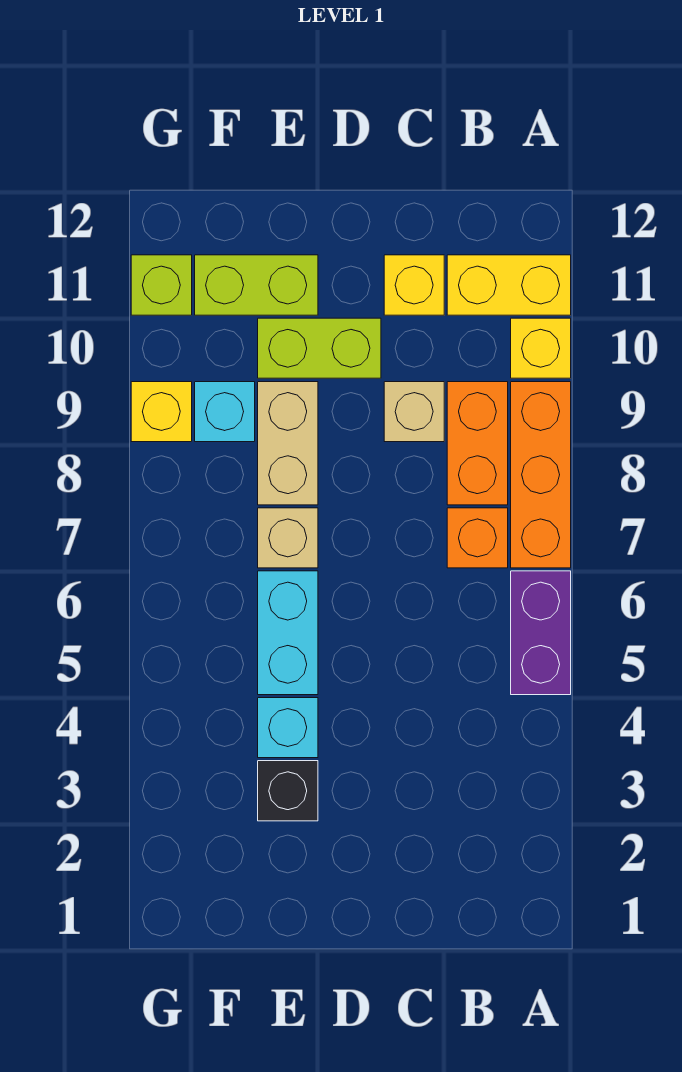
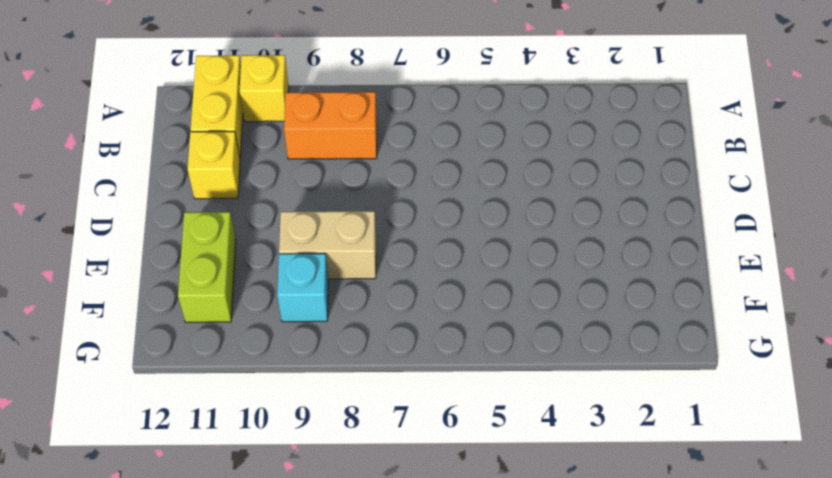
none -> purple 1x2 brick [511,571,571,695]
none -> orange 1x3 brick [511,382,571,568]
none -> orange 1x1 brick [447,508,508,568]

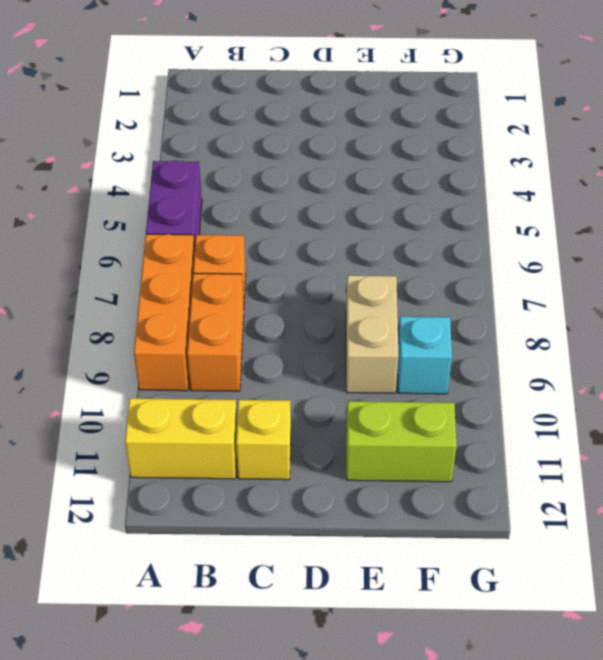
none -> yellow 1x1 brick [511,318,571,378]
none -> tan 1x1 brick [384,382,444,442]
none -> lime 1x2 brick [258,318,381,378]

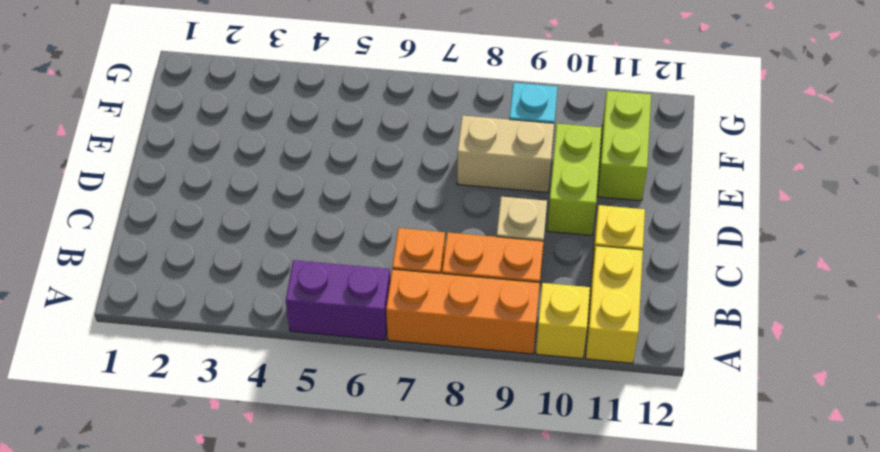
none -> black 1x1 brick [258,761,318,821]
none -> cyan 1x1 brick [258,698,318,758]
none -> cyan 1x2 brick [258,571,318,695]

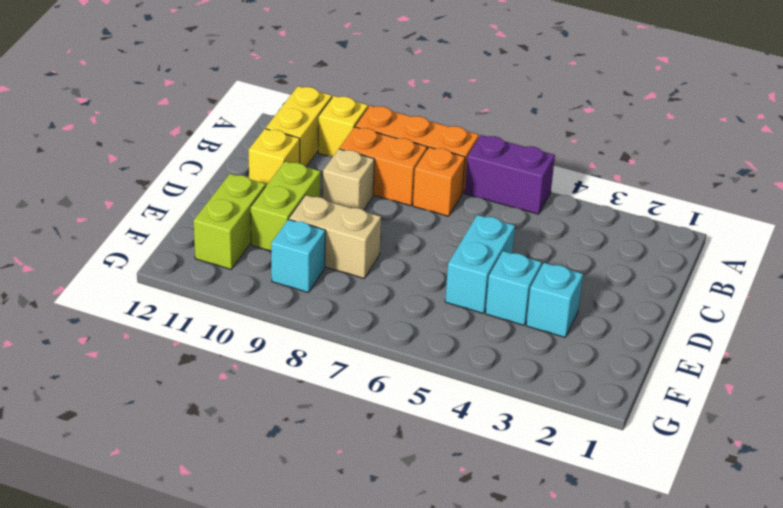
cyan 1x2 brick [445,215,515,313] -> cyan 1x2 brick turned to [258,571,318,695]
cyan 1x1 brick [526,263,583,337] -> black 1x1 brick [258,761,318,821]
none -> tan 1x1 brick [258,508,318,568]
none -> yellow 1x1 brick [131,382,192,442]
none -> lime 1x1 brick [131,255,192,315]

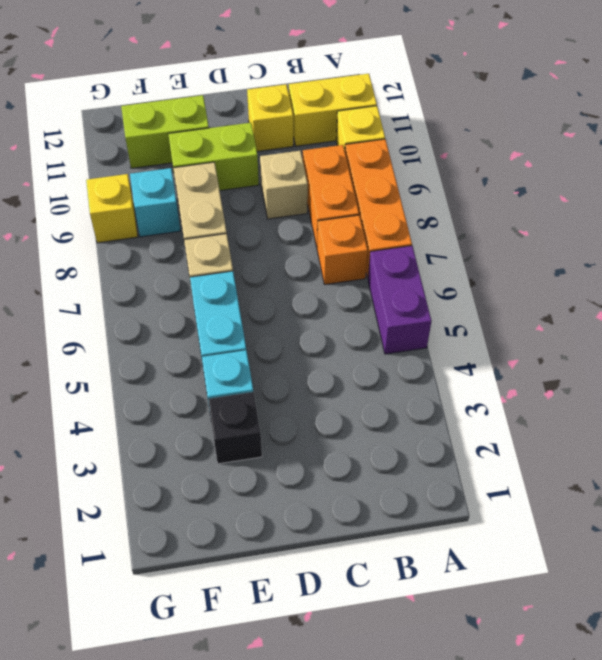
none -> lime 1x1 brick [131,255,192,315]

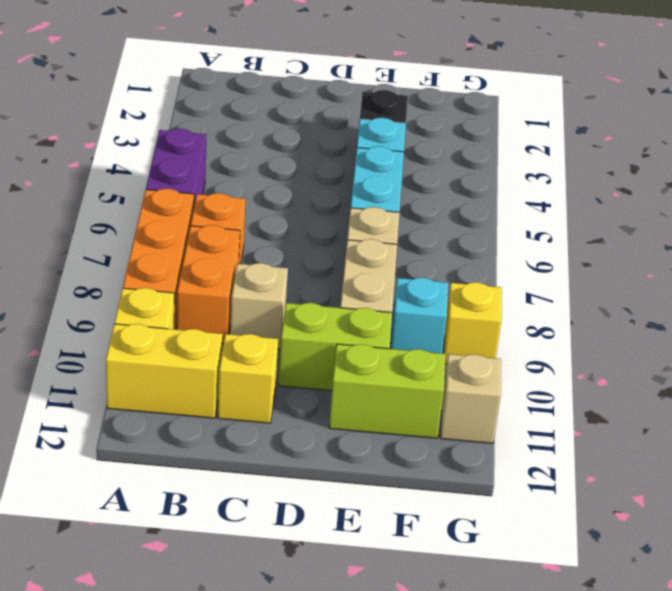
tan 1x1 brick [440,354,501,443] -> lime 1x1 brick [131,255,192,315]

